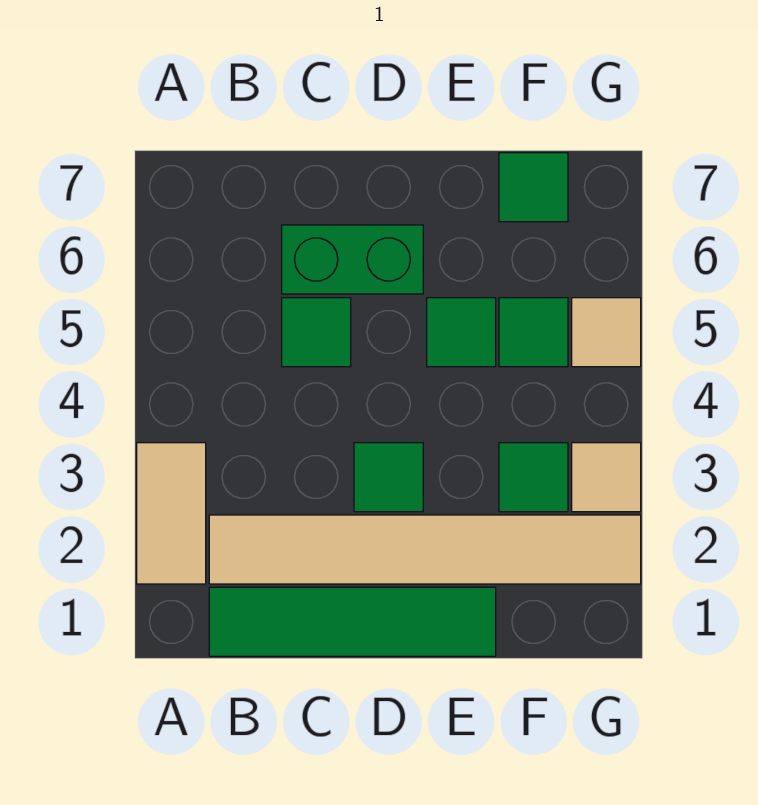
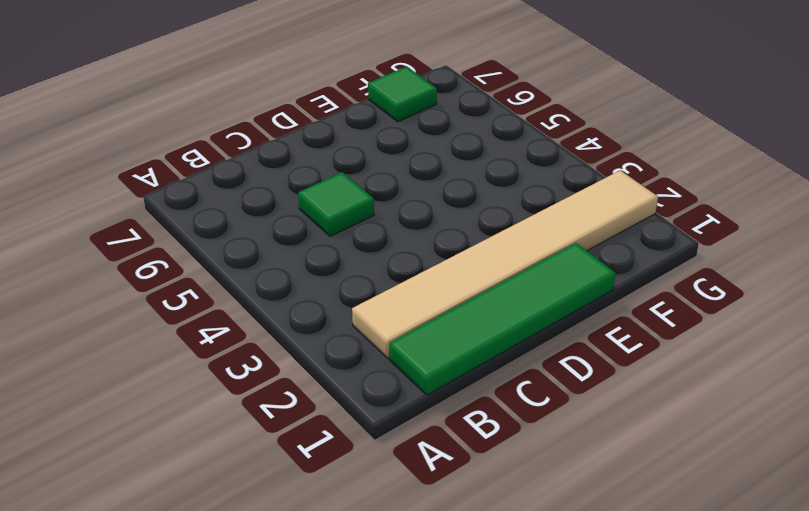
none -> tan 1x2 tile [137,443,206,584]
none -> green 1x2 brick [282,225,423,294]
none -> green 1x1 tile [354,443,423,512]

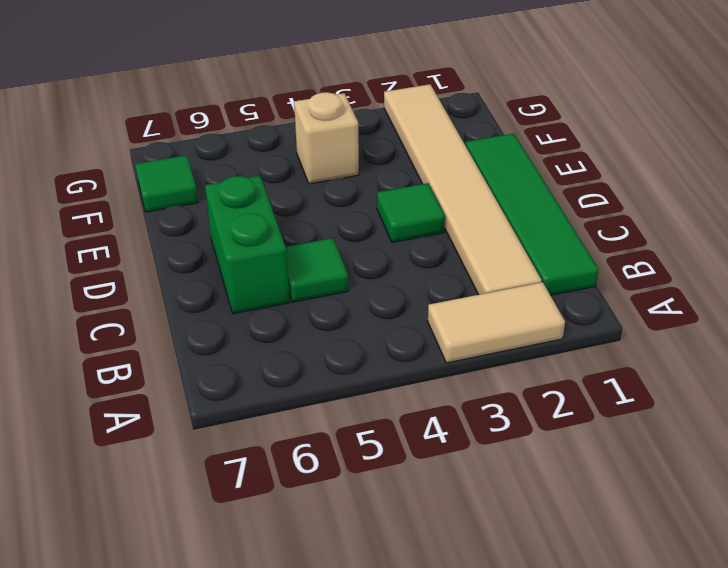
tan 1x1 brick [294,92,359,184] -> none
none -> green 1x1 tile [427,298,496,367]
none -> green 1x1 tile [499,443,568,512]
none -> green 1x1 tile [499,298,568,367]

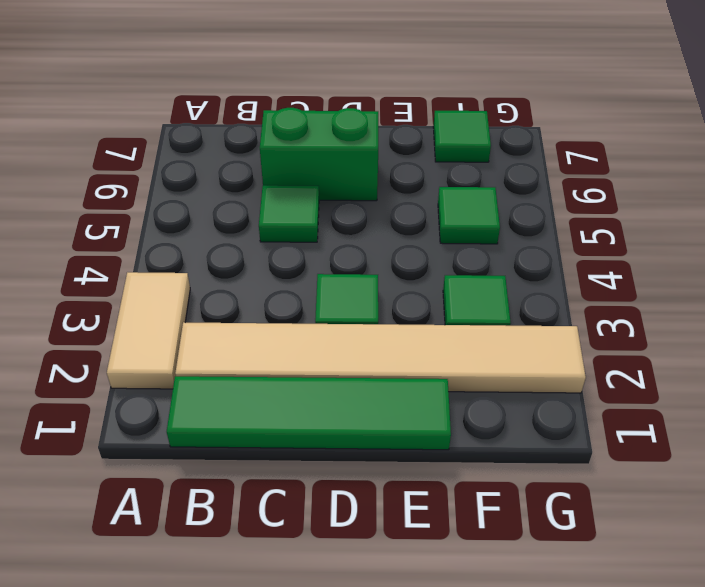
none -> green 1x1 tile [427,298,496,367]
none -> tan 1x1 tile [572,443,641,512]
none -> tan 1x1 tile [572,298,641,367]

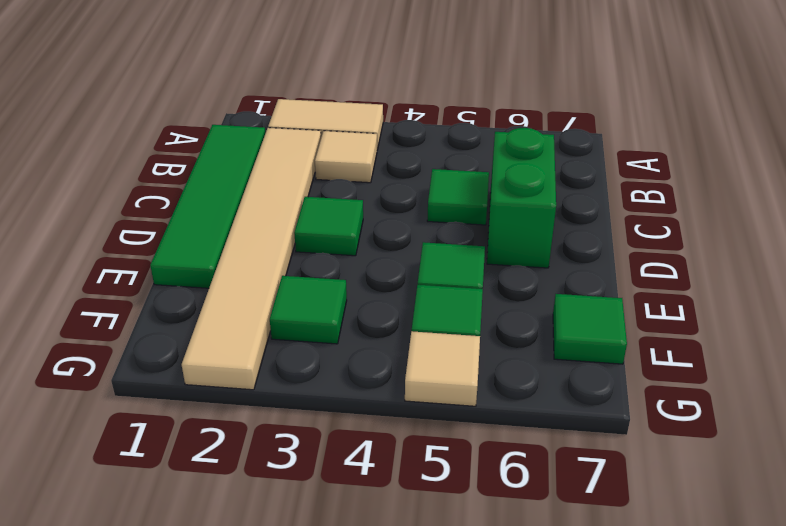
tan 1x1 tile [315,131,377,183] -> tan 1x1 tile moved to [572,443,641,512]

